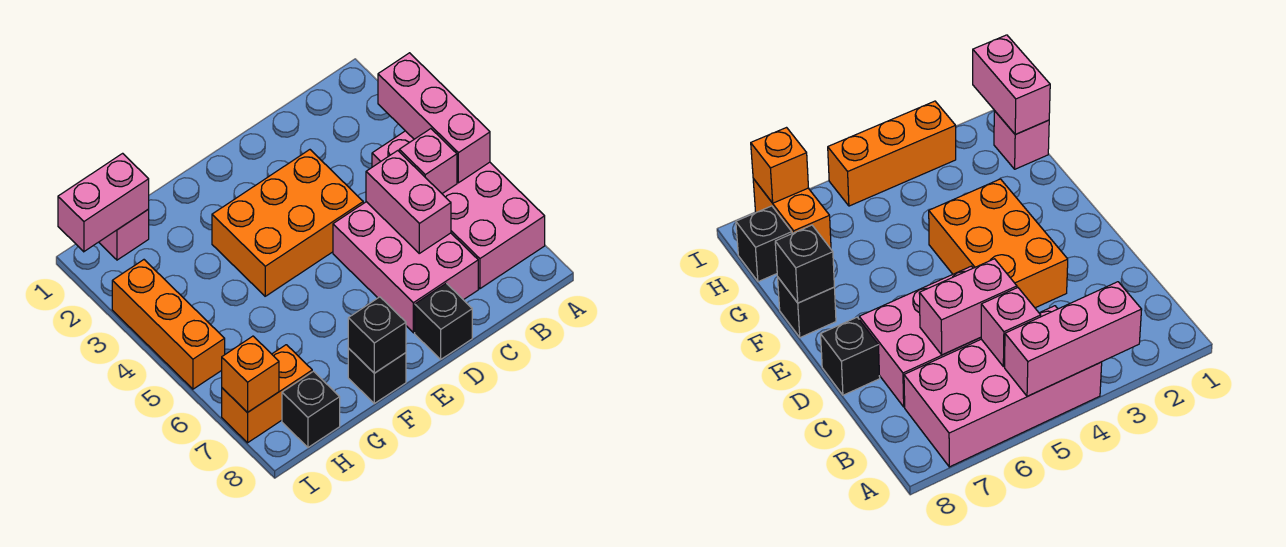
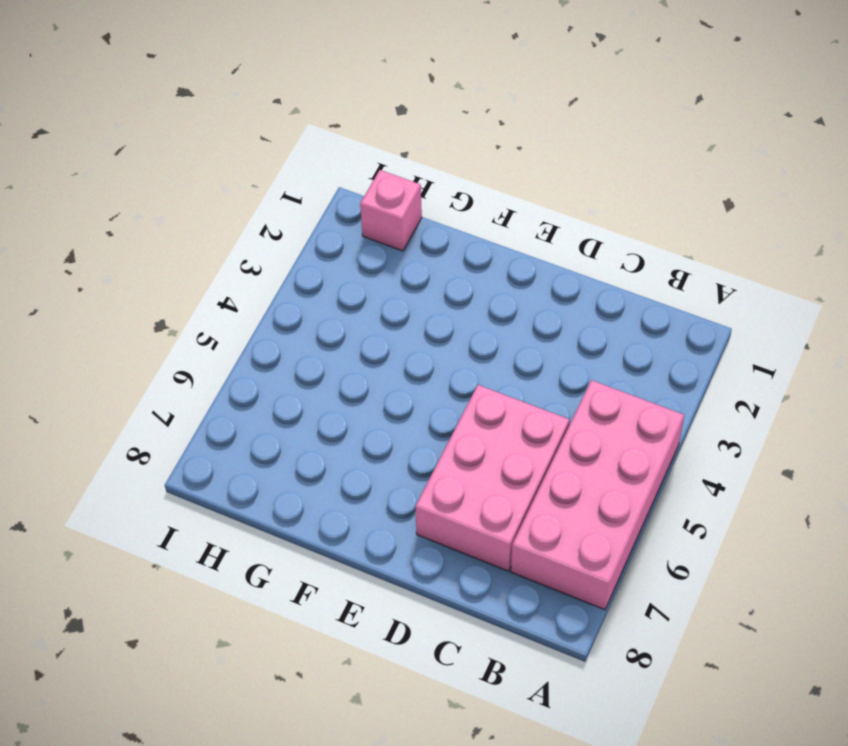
none -> orange 2x3 brick [212,150,363,296]
none -> black 1x1 brick [415,283,472,359]
none -> black 1x1 brick [348,348,406,403]

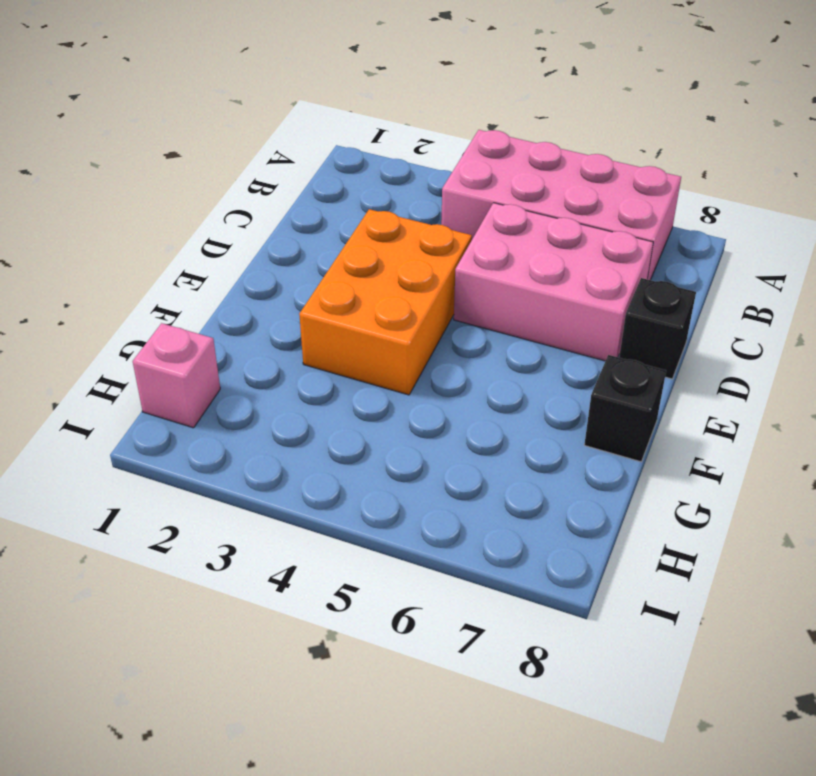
none -> orange 1x2 brick [222,345,312,443]
none -> black 1x1 brick [282,371,340,447]
none -> orange 1x3 brick [112,260,225,389]

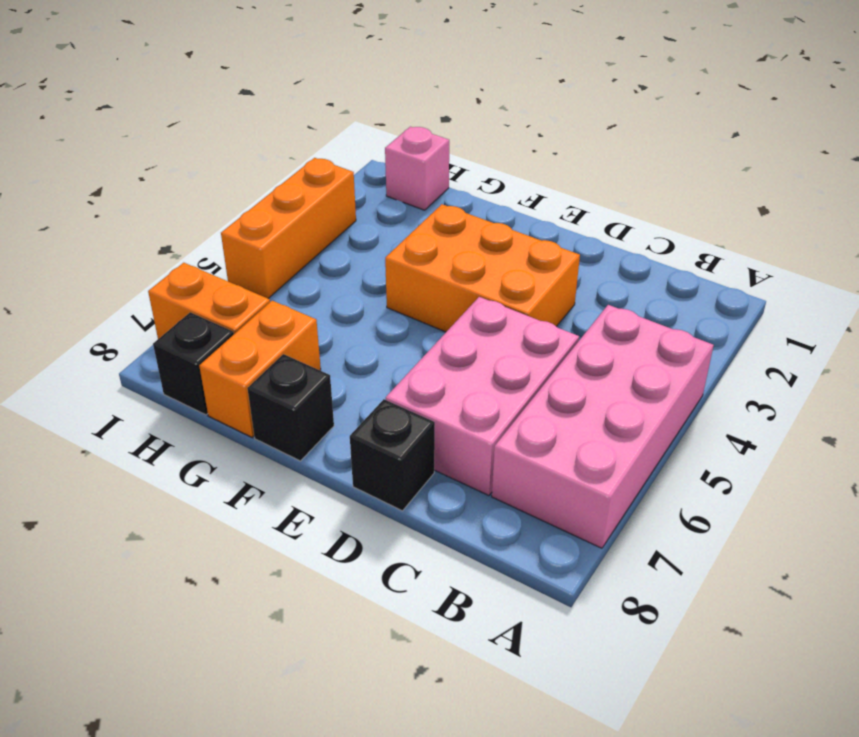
orange 1x2 brick [199,301,321,437] -> none
none -> pink 1x3 brick [378,53,490,183]
none -> pink 1x1 brick [399,129,457,194]
none -> pink 1x2 brick [366,151,451,253]

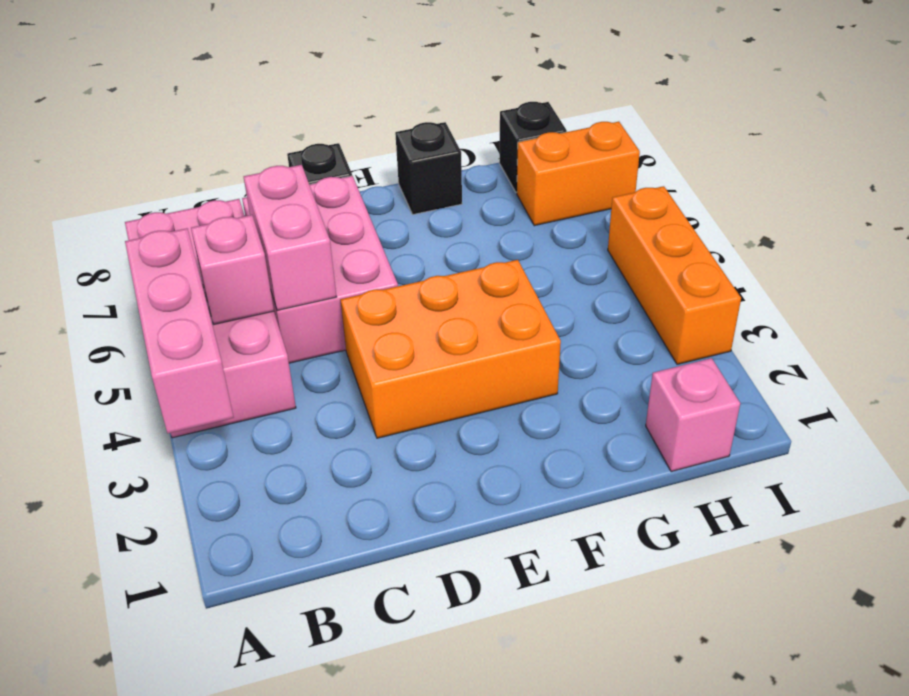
none -> black 1x1 brick [348,297,406,373]
none -> pink 1x2 brick [58,153,149,252]
none -> orange 1x1 brick [222,336,279,413]

